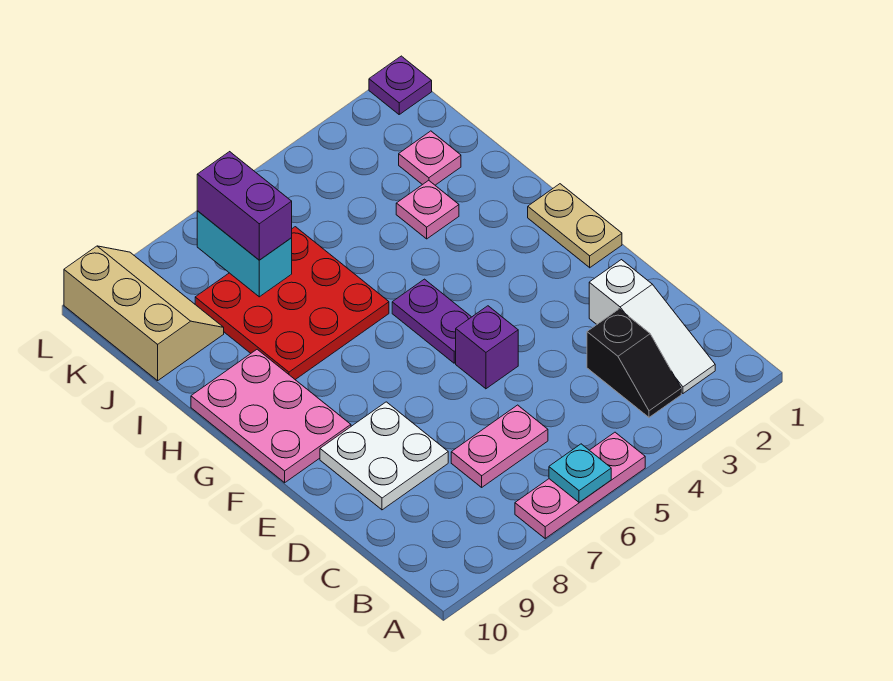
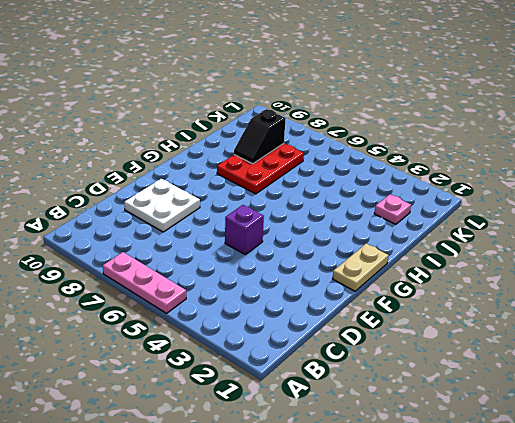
red 2x3 plate [217,143,304,194] -> red 3x3 plate [195,227,389,380]
black 1x2 slope [234,109,286,164] -> black 1x2 slope moved to [587,309,681,417]
none -> white 1x3 slope [589,260,715,393]
none -> pink 1x2 plate [451,405,548,487]
none -> purple 1x2 plate [392,279,471,363]

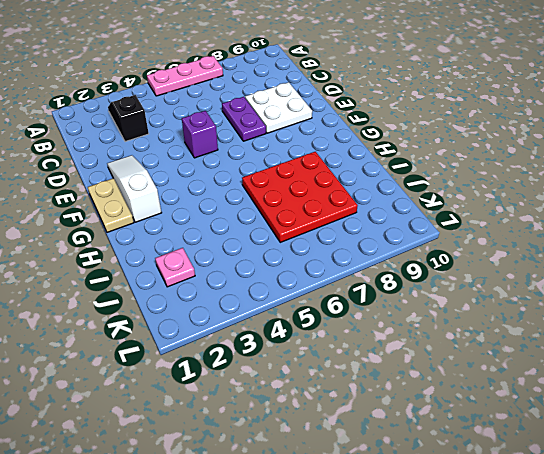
purple 1x2 plate [222,97,266,141] -> purple 1x2 plate moved to [392,279,471,363]
white 1x3 slope [107,155,162,222] -> white 1x3 slope moved to [589,260,715,393]
none -> pink 1x2 plate [451,405,548,487]
none -> pink 2x3 plate [191,349,351,483]
none -> pink 1x1 plate [396,180,459,239]

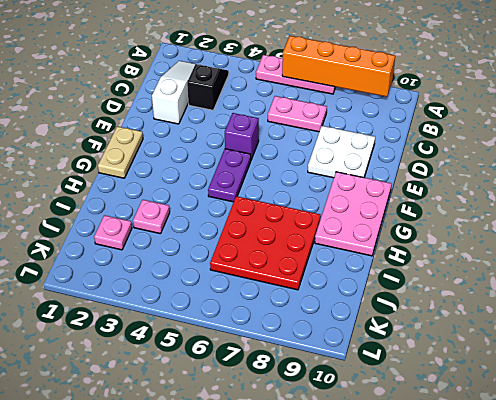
orange 1x4 brick [282,36,395,97] -> cyan 1x1 plate [549,444,611,502]
none -> tan 2x3 slope [64,246,224,381]
none -> purple 1x1 plate [369,56,432,114]
none -> cyan 1x2 brick [197,211,292,297]

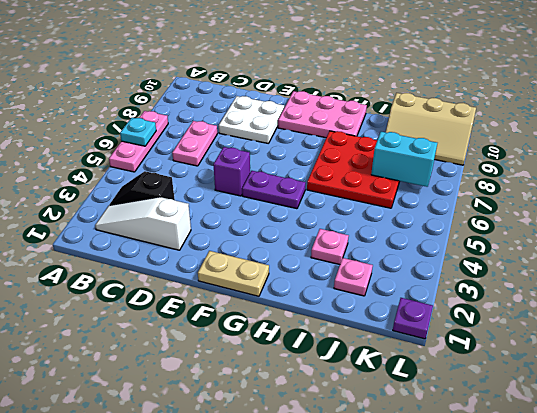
none -> purple 1x2 brick [197,152,292,260]

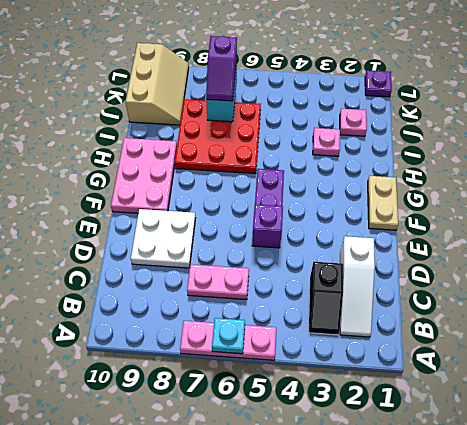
purple 1x2 slope [206,36,237,101] -> purple 1x2 brick [197,152,292,260]

